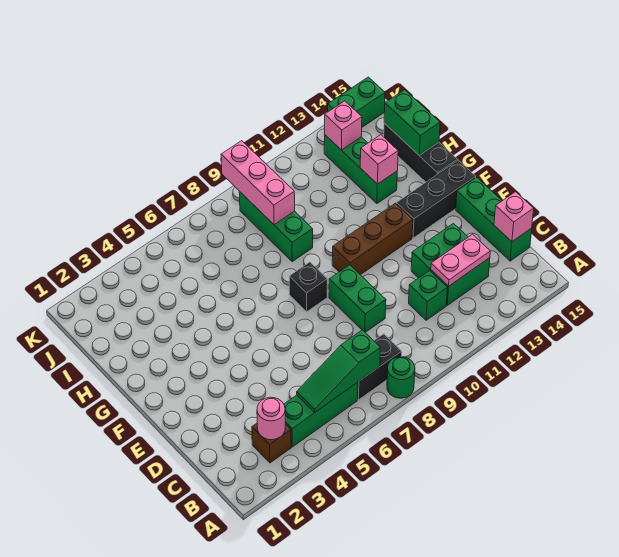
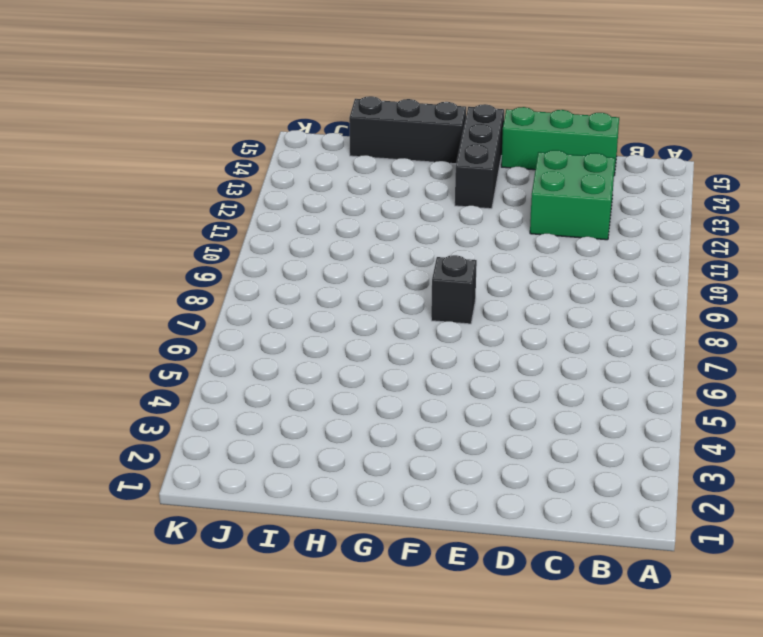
none -> green 1x1 round brick [387,357,415,398]
none -> brown 1x1 brick [252,423,291,463]
none -> green 1x3 brick [284,382,358,447]

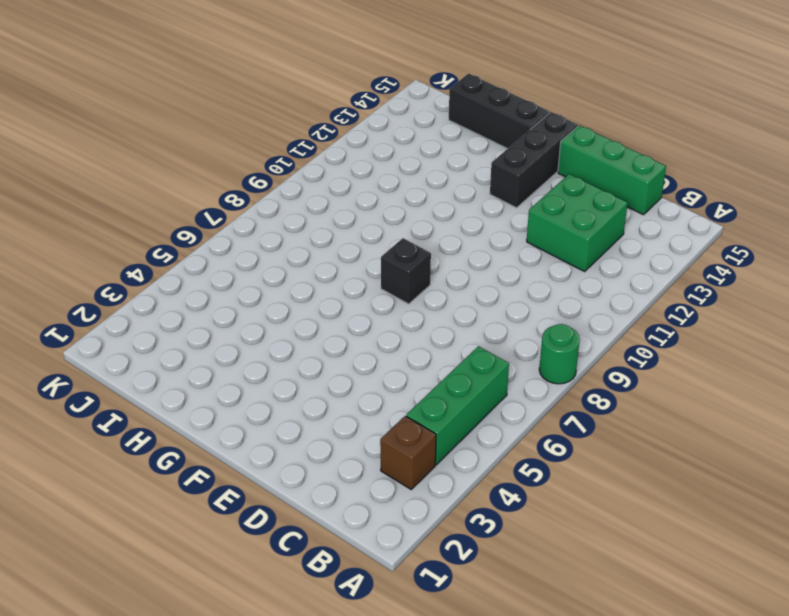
none -> black 1x2 brick [358,334,402,400]
none -> green 1x1 brick [409,271,447,320]
none -> green 1x2 brick [329,265,386,332]

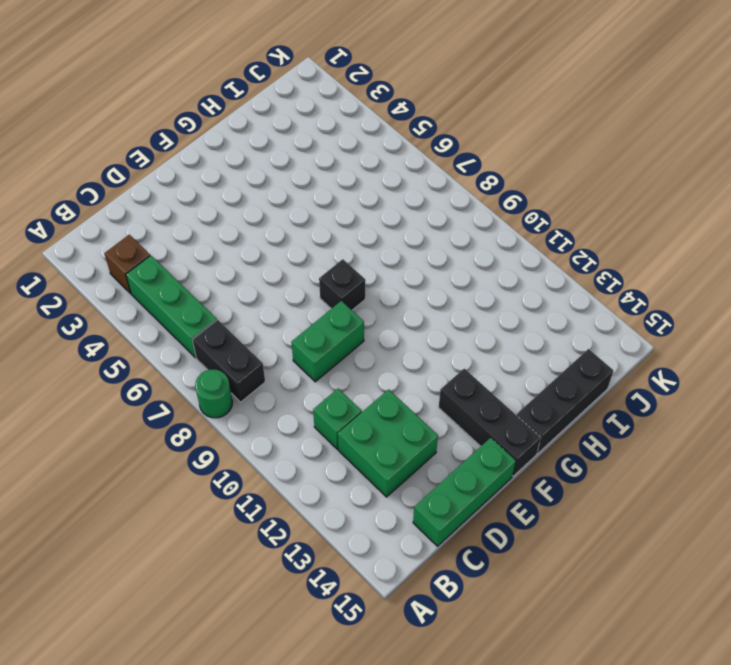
none -> brown 1x3 brick [332,203,413,275]
none -> green 1x3 brick [239,191,313,261]
none -> green 1x3 brick [324,135,397,203]

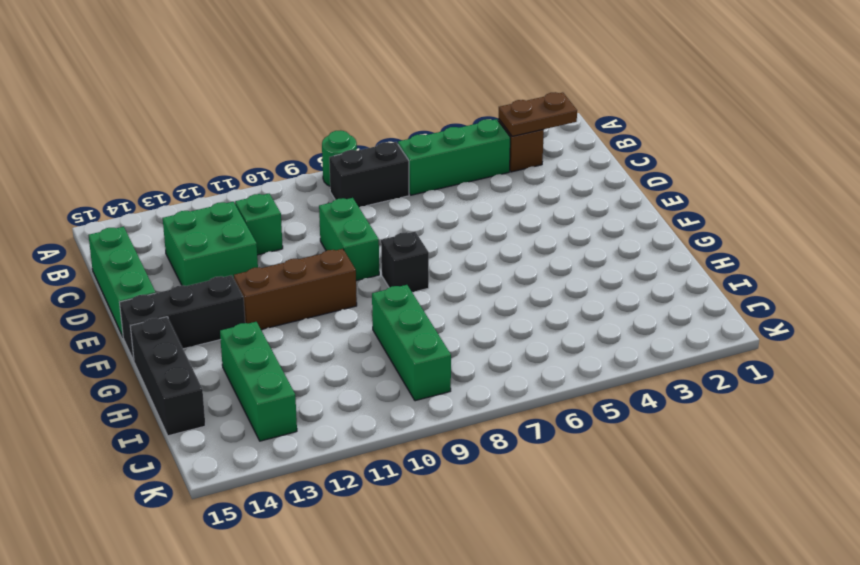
brown 1x2 plate [499,92,577,136] -> pink 1x1 round brick [257,397,285,440]
none -> green 1x2 brick [328,77,385,127]
none -> green 1x3 slope [297,330,380,413]
none -> pink 1x2 plate [431,234,490,286]

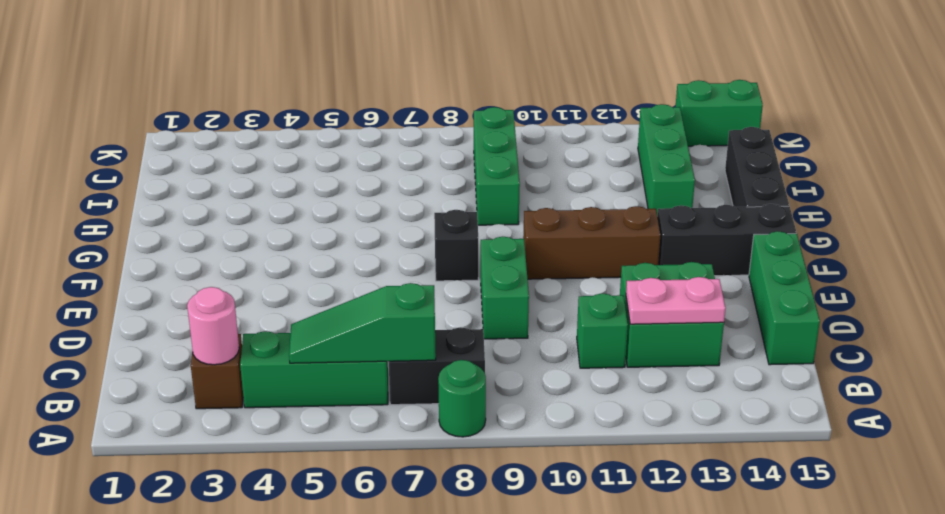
none -> pink 1x1 brick [494,192,534,242]
none -> pink 1x1 brick [360,135,398,184]
none -> green 1x2 brick [384,90,440,155]

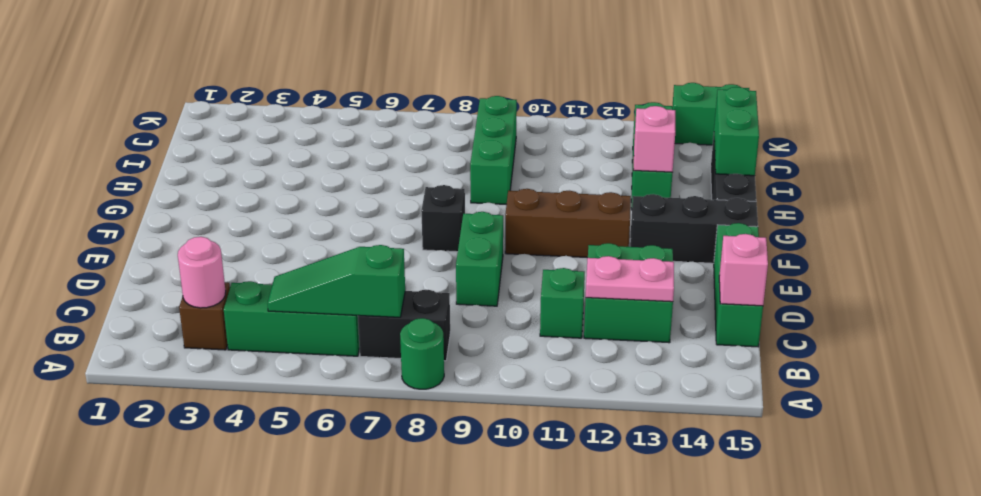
none -> pink 1x3 brick [221,141,295,225]
none -> pink 1x1 brick [325,101,362,150]

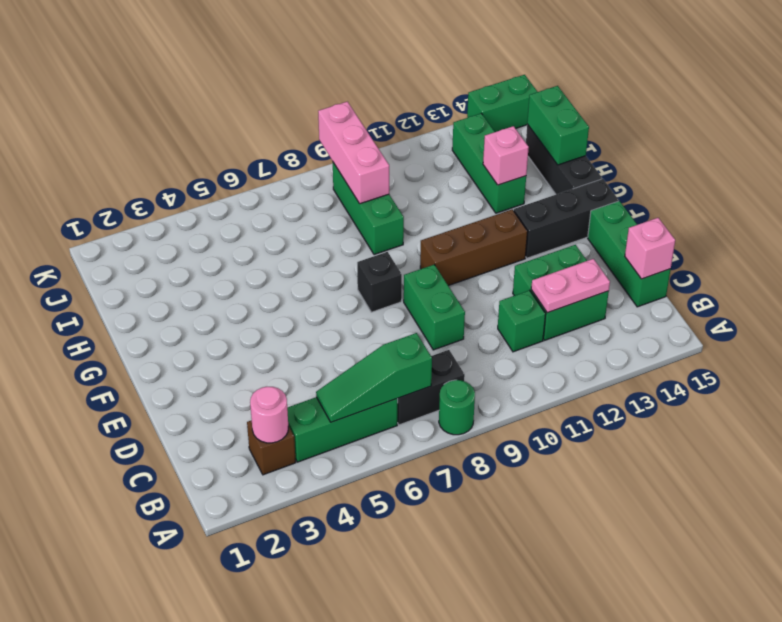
none -> pink 1x1 brick [325,101,362,150]

